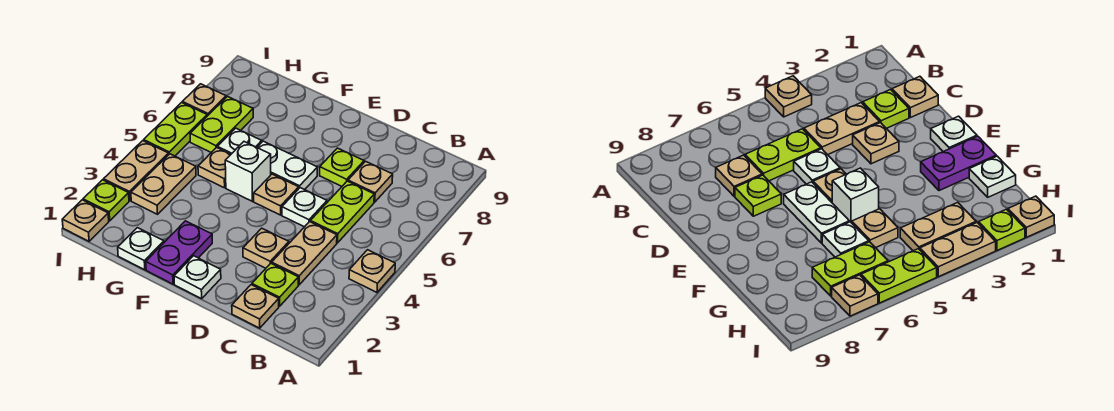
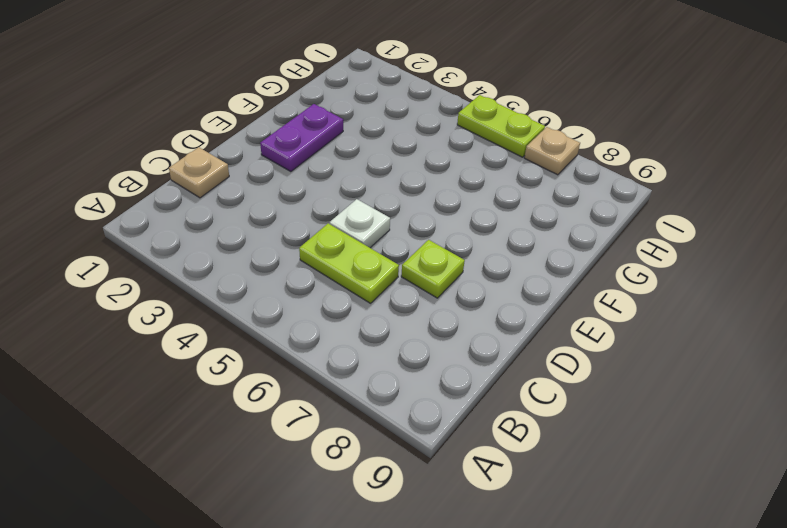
purple 1x2 plate [260,104,343,172] -> purple 1x2 plate turned to [146,221,212,284]
none -> tan 1x1 plate [349,250,395,292]
none -> lime 1x1 plate [252,263,298,306]
none -> tan 1x2 plate [272,222,337,285]

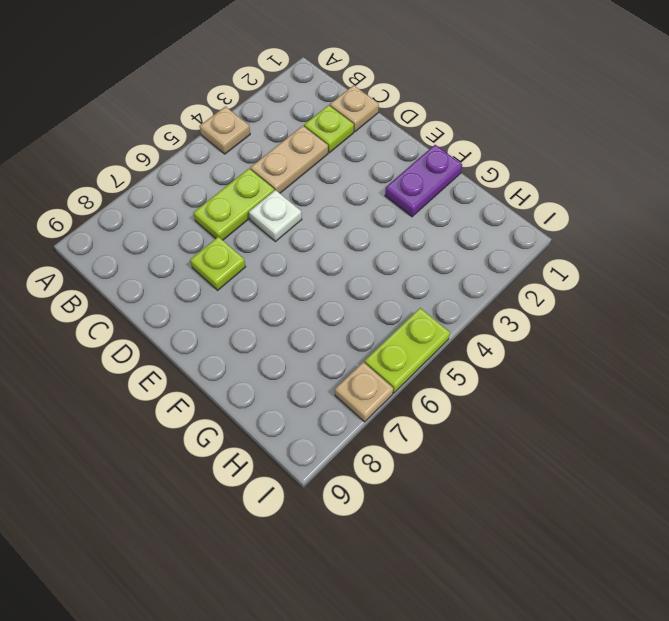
none -> tan 1x1 plate [348,161,393,202]
none -> tan 1x1 plate [243,228,289,268]
none -> white 1x1 plate [174,256,221,299]

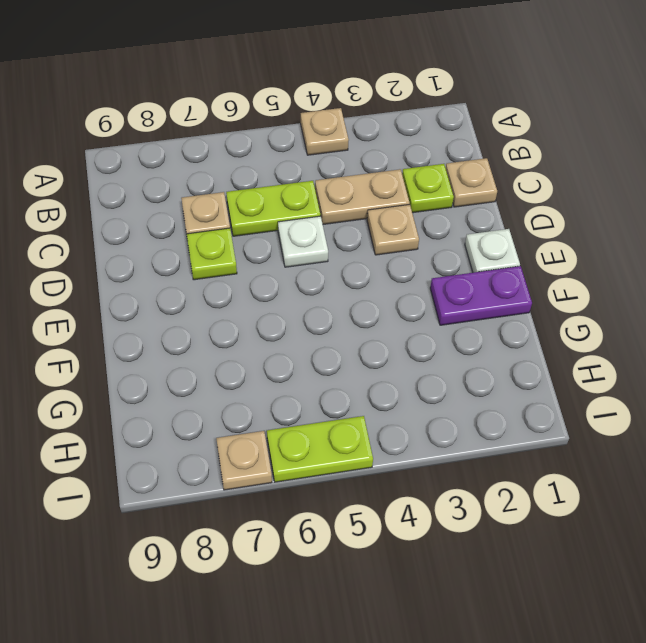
none -> tan 1x1 plate [254,174,299,215]
none -> white 1x2 plate [257,141,318,190]
none -> white 1x1 brick [225,142,271,201]

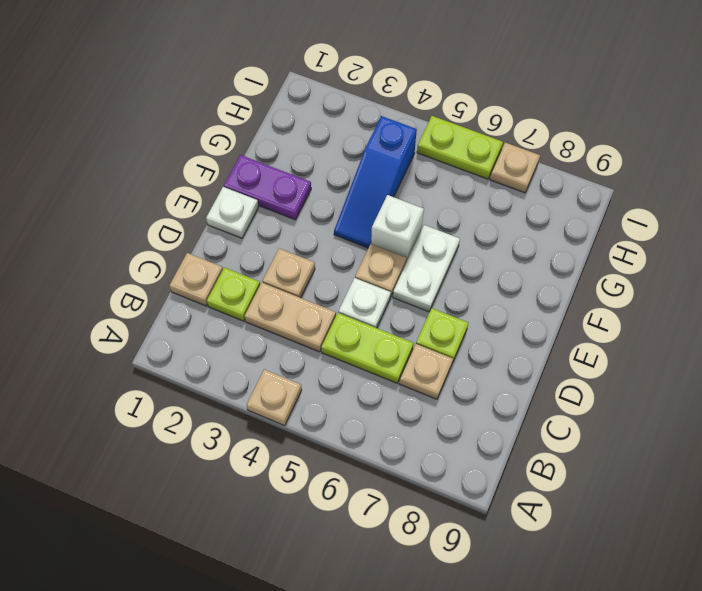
blue 1x3 slope [334,116,417,248] -> tan 1x2 plate [131,154,196,214]
none -> white 1x1 plate [118,228,164,270]
none -> tan 1x1 plate [198,147,231,188]
none -> white 1x1 plate [217,128,262,154]

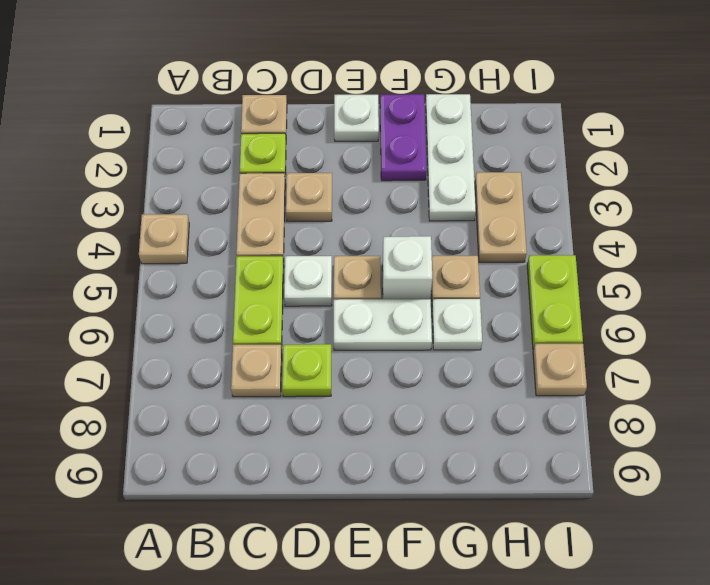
white 1x3 plate [426,94,476,221] -> white 1x1 plate [118,228,164,270]
none -> lime 1x2 plate [190,97,253,152]
none -> tan 1x1 plate [62,200,109,241]
none -> lime 1x1 plate [83,180,129,221]

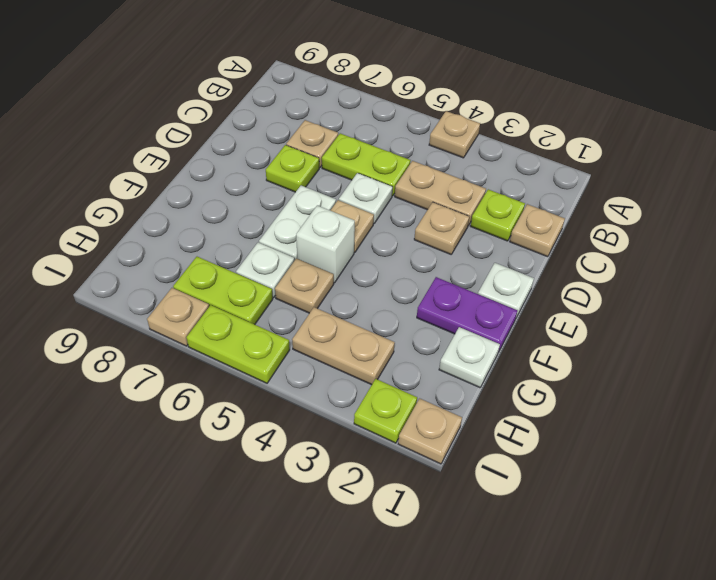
none -> tan 1x2 plate [104,141,168,201]

